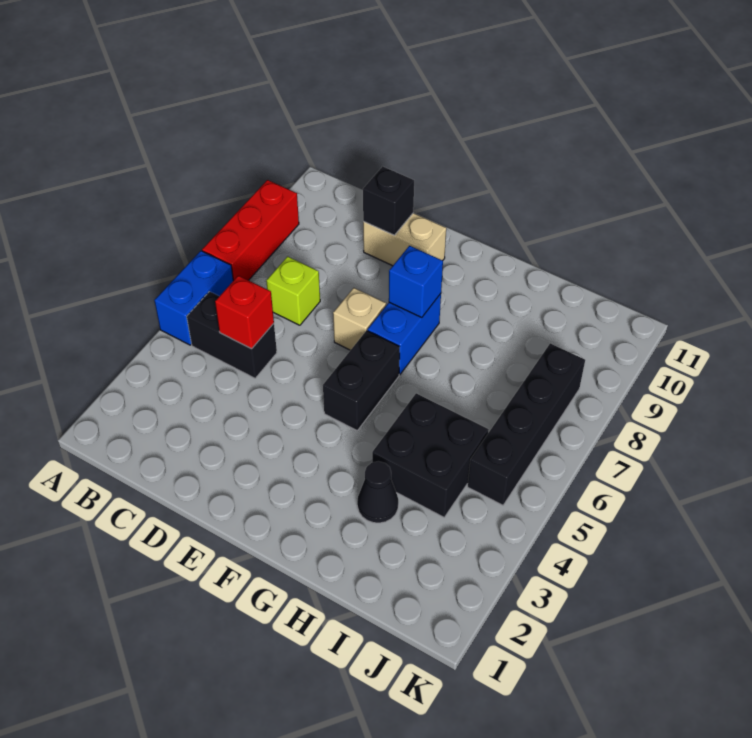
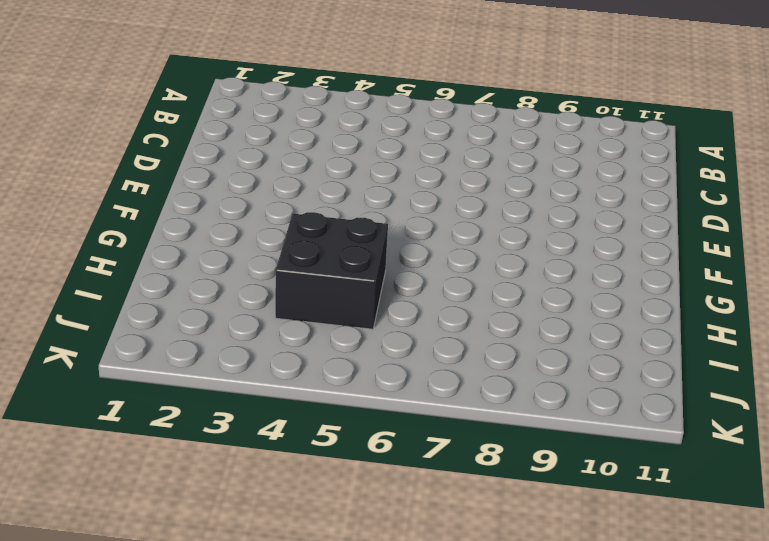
none -> blue 1x2 brick [154,251,233,345]
none -> red 1x3 brick [202,180,299,281]
none -> black 1x2 brick [187,292,277,378]

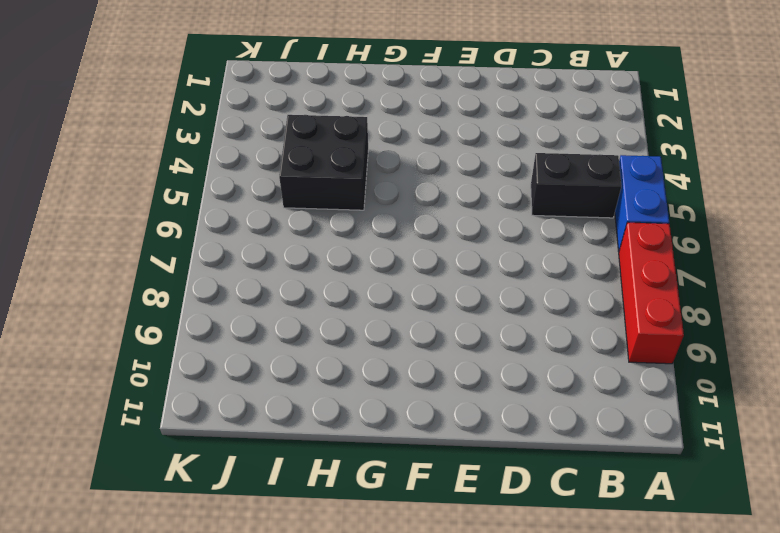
none -> lime 1x1 brick [266,256,320,325]
none -> tan 1x2 brick [363,213,446,266]
none -> tan 1x1 brick [333,288,386,350]

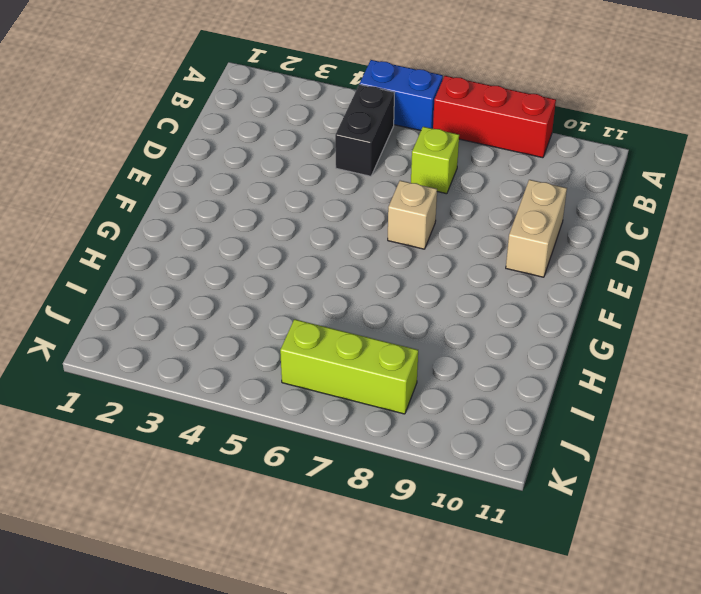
lime 1x3 brick [280,319,418,414] -> black 1x4 brick [468,343,585,505]
none -> black 1x2 brick [323,331,400,430]
none -> blue 1x2 brick [367,294,441,374]
none -> black 1x1 cone [357,461,398,523]

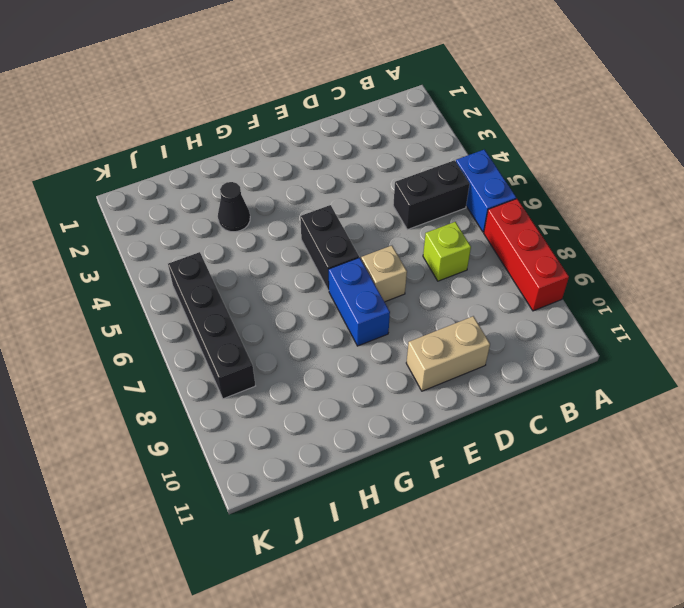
none -> black 2x2 brick [372,393,489,517]
none -> red 1x1 brick [215,276,274,349]
none -> black 1x1 brick [363,166,414,235]

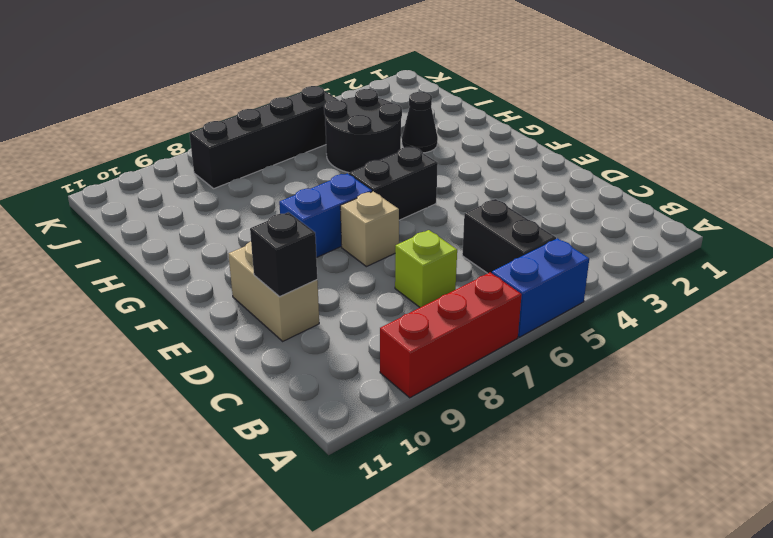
black 2x2 round brick [324,89,402,173] -> black 2x2 brick [372,393,489,517]
none -> red 1x1 brick [215,276,274,349]
none -> blue 1x1 brick [389,246,443,318]

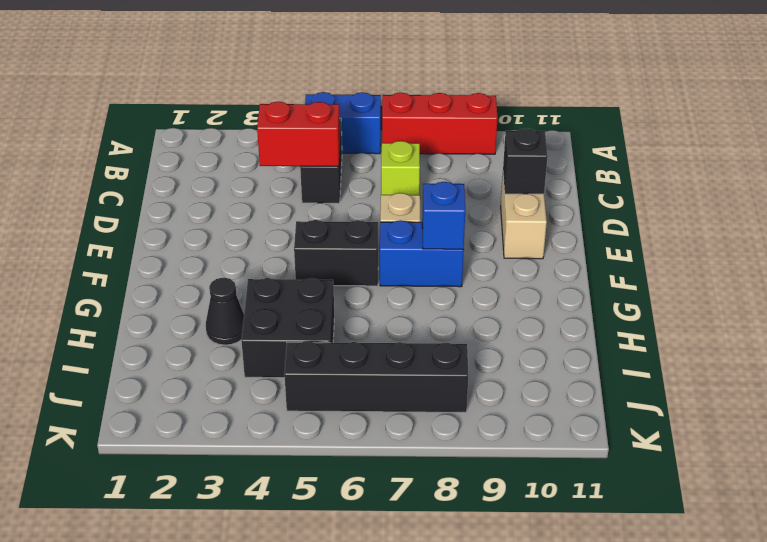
red 1x2 brick [257,102,340,167] -> red 1x1 brick [215,276,274,349]

